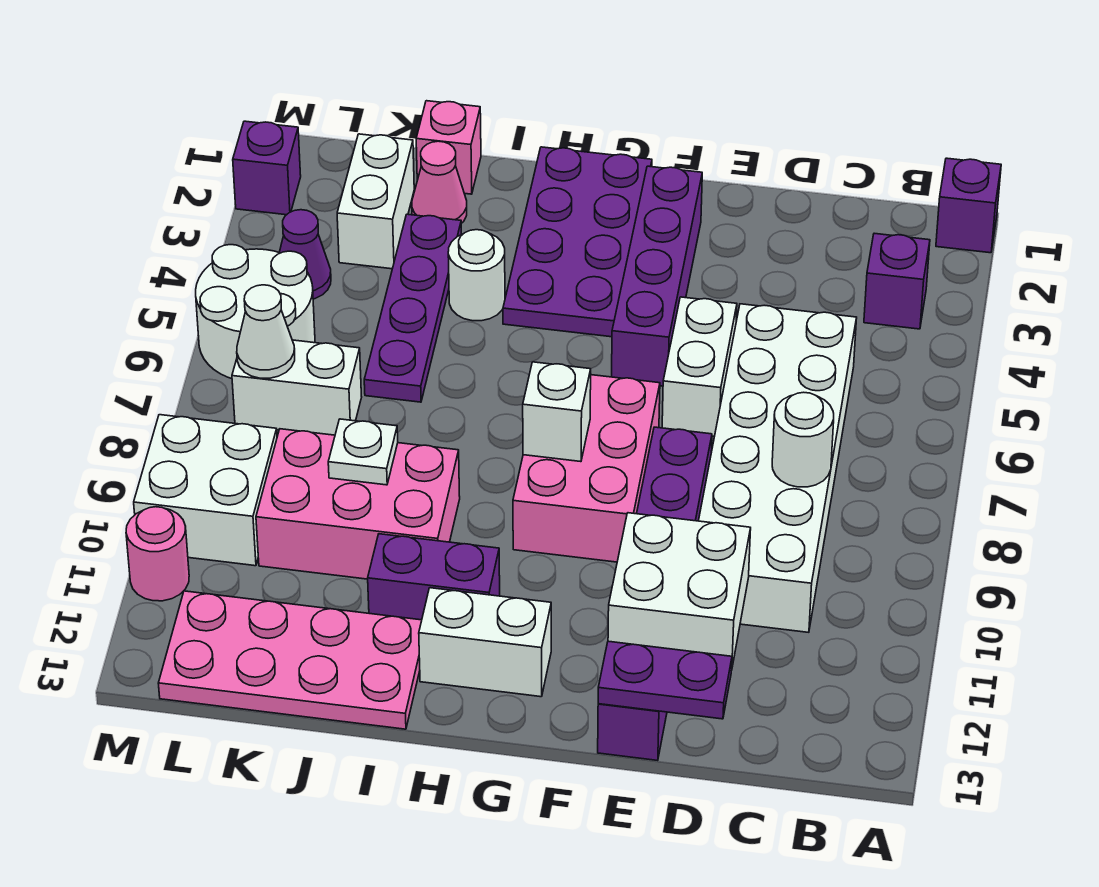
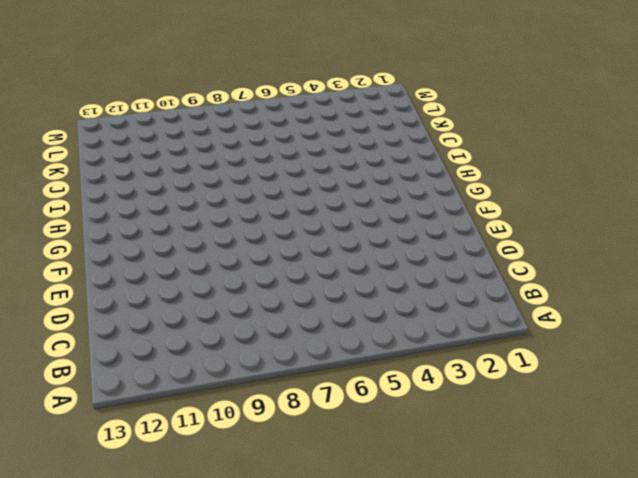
none -> purple 1x1 brick [936,158,1001,253]
none -> purple 1x1 brick [864,233,930,329]
none -> white 2x6 brick [699,304,857,632]

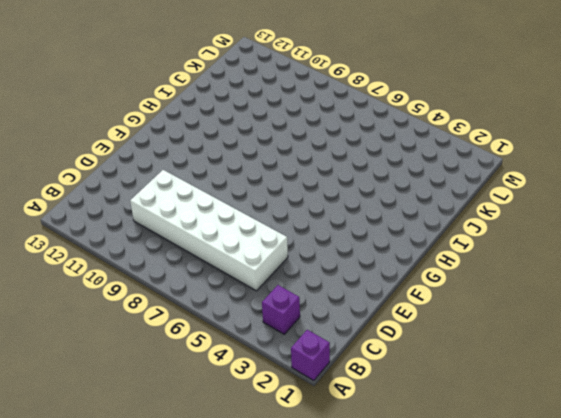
none -> white 1x2 brick [662,297,737,437]
none -> purple 1x6 brick [598,427,712,761]
none -> purple 1x4 brick [612,166,702,386]

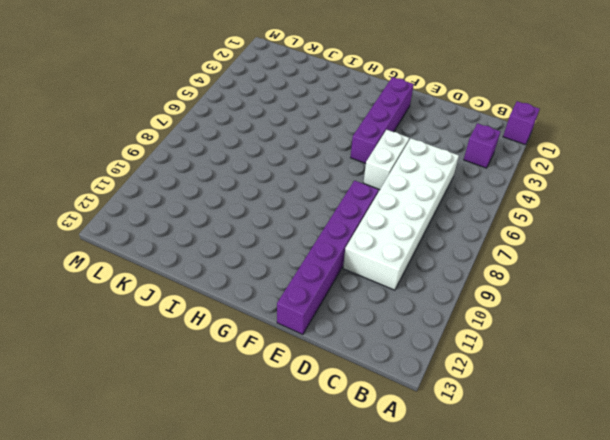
none -> pink 2x3 brick [513,375,660,562]
none -> purple 2x4 plate [503,147,652,337]
none -> white 1x2 brick [419,588,551,697]

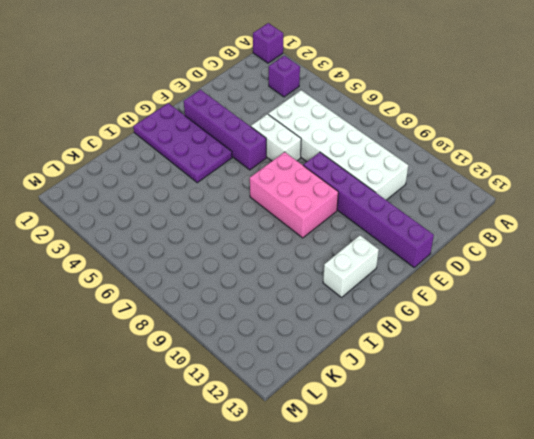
none -> purple 1x2 brick [368,534,500,620]
none -> white 1x1 round brick [448,230,505,321]
none -> pink 2x3 brick [256,429,460,579]

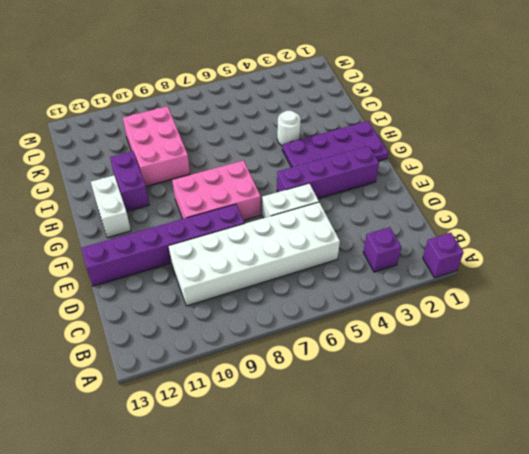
none -> pink 2x4 plate [158,591,422,729]
none -> pink 1x1 brick [416,101,481,194]
none -> pink 1x1 cone [412,141,467,223]

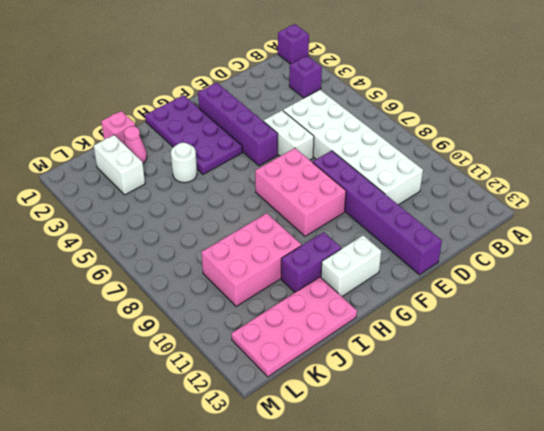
none -> purple 1x4 plate [364,214,461,402]
none -> white 1x2 brick [232,340,362,435]
none -> purple 1x1 cone [279,210,331,299]

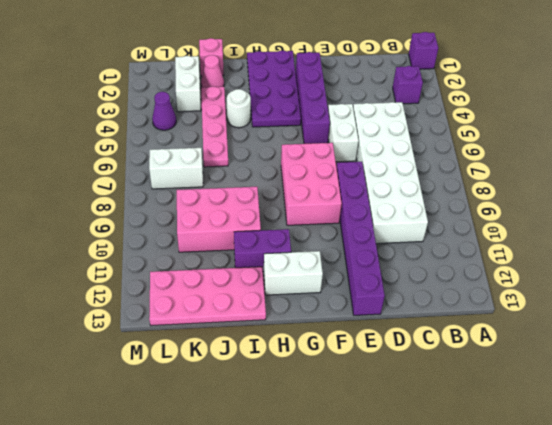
pink 1x4 plate [201,86,228,167] -> purple 1x4 plate [364,214,461,402]
none -> white 2x2 round brick [196,245,315,379]
none -> white 2x2 brick [134,415,277,566]
none -> purple 1x1 brick [233,121,301,215]

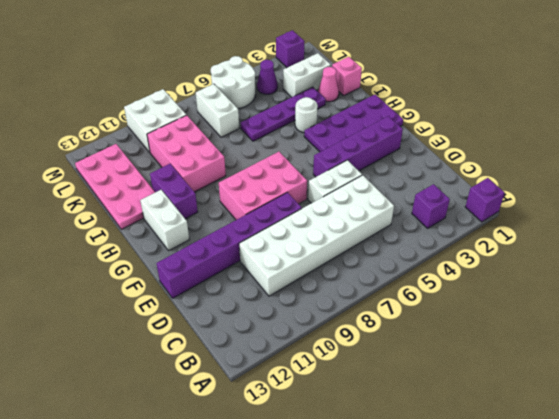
none -> pink 1x1 round brick [126,507,189,601]
none -> white 1x1 round brick [772,392,834,487]
none -> white 2x2 brick [608,513,751,667]

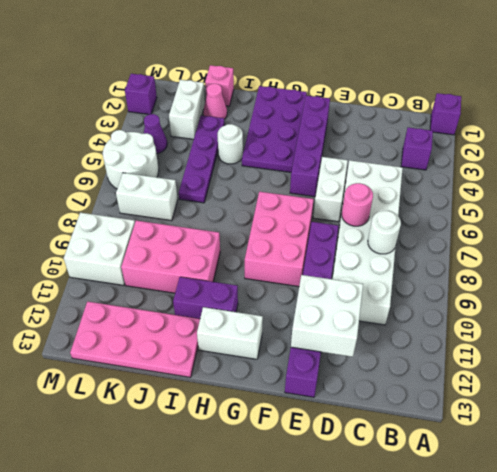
pink 1x1 round brick [342,183,373,226] -> pink 1x1 round brick moved to [126,507,189,601]
none -> purple 1x2 plate [598,641,732,719]
none -> white 1x1 brick [523,362,591,462]
none -> white 1x1 plate [328,419,398,485]

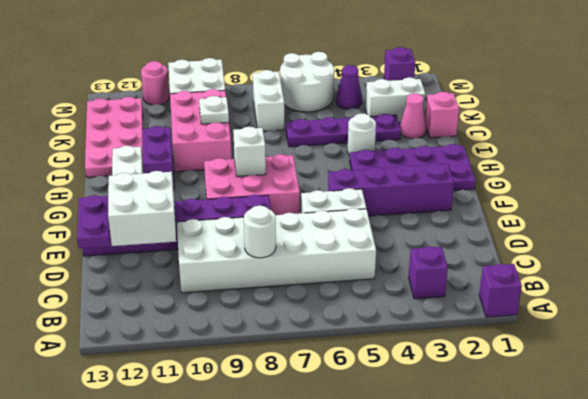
none -> white 1x1 cone [237,285,295,378]

